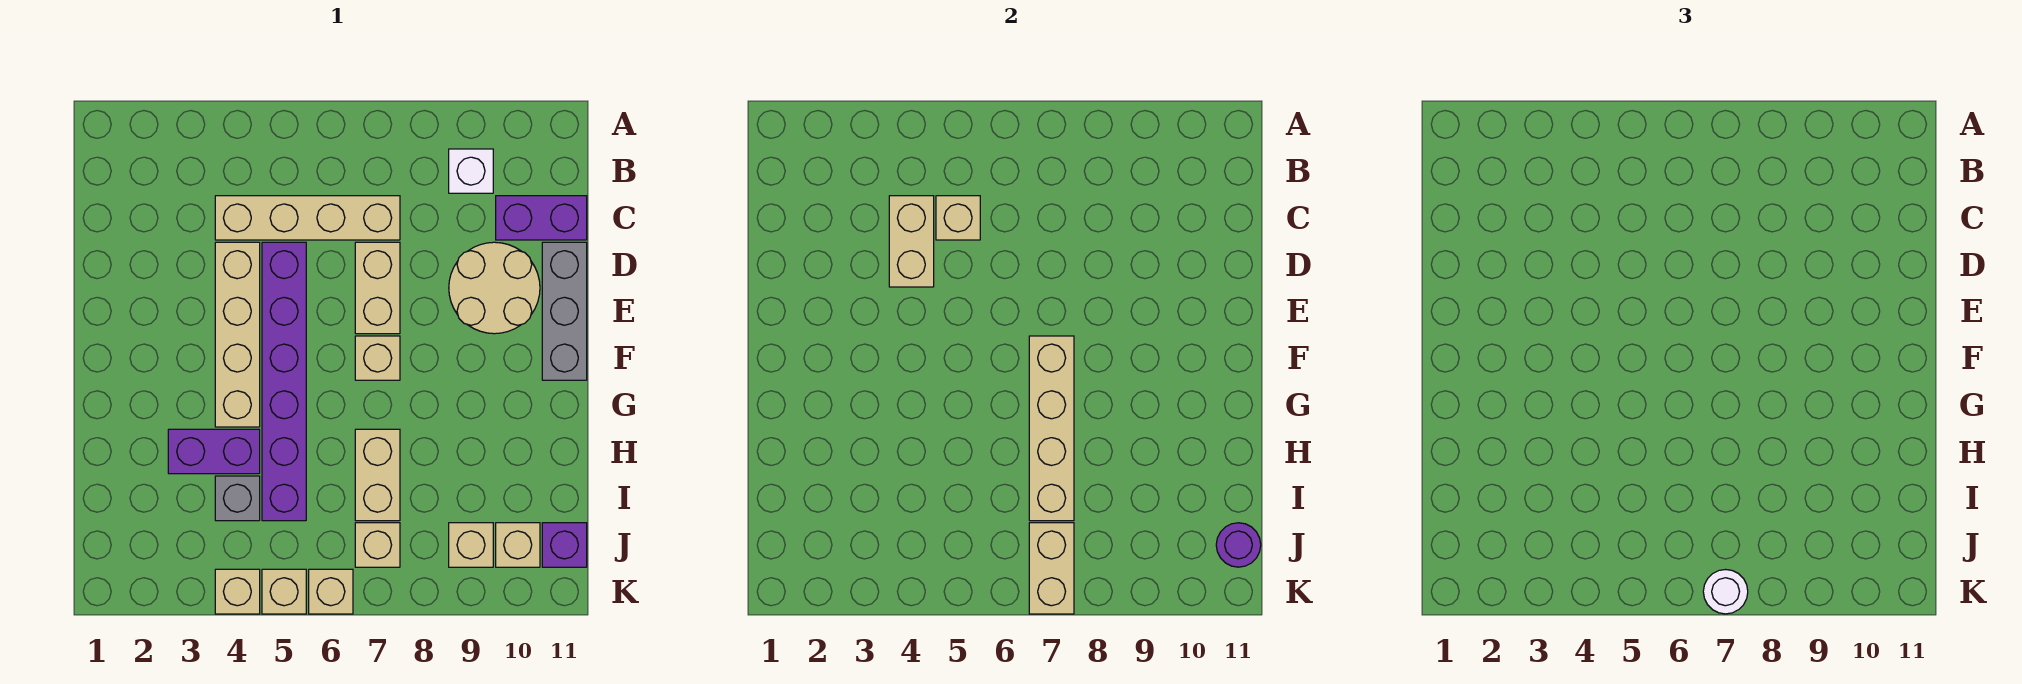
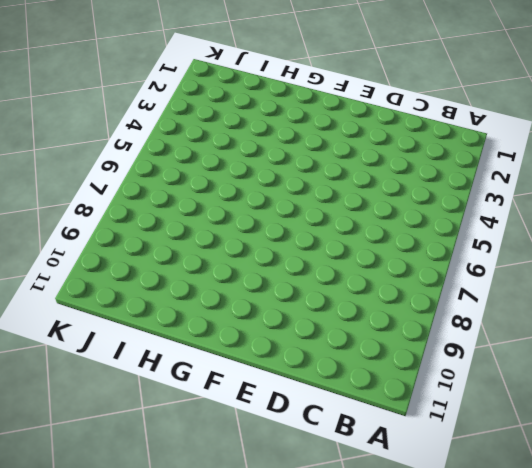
none -> white 1x1 brick [449,149,493,193]
none -> tan 1x4 brick [215,196,400,240]
none -> purple 1x2 brick [496,196,587,240]

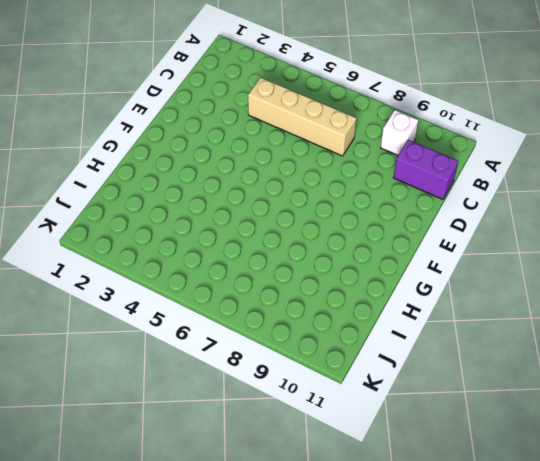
none -> tan 1x4 brick [215,242,260,427]
none -> purple 1x6 brick [262,242,306,521]
none -> tan 1x2 brick [355,242,400,334]

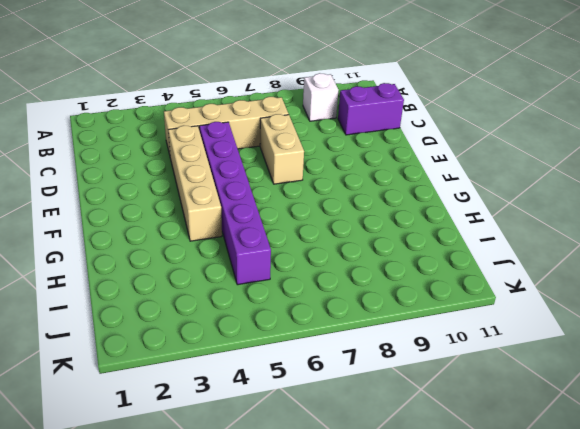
none -> tan 2x2 round brick [449,242,540,334]
none -> grey 1x3 brick [542,242,587,380]
none -> tan 1x1 brick [355,336,400,380]

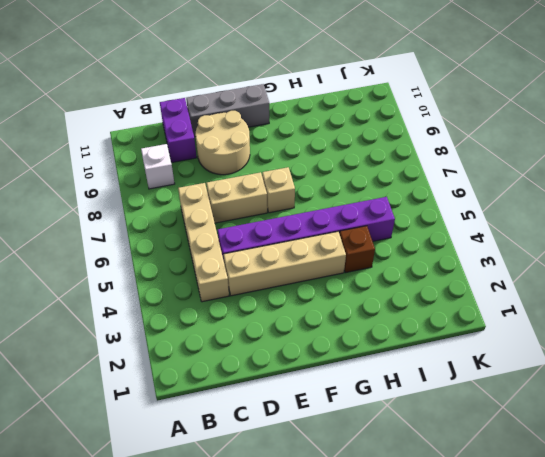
brown 1x1 brick [340,226,375,273] -> purple 1x2 brick [168,429,260,474]
none -> tan 1x2 brick [355,429,400,521]
none -> grey 1x1 brick [215,476,260,521]
none -> tan 1x1 brick [355,523,400,567]

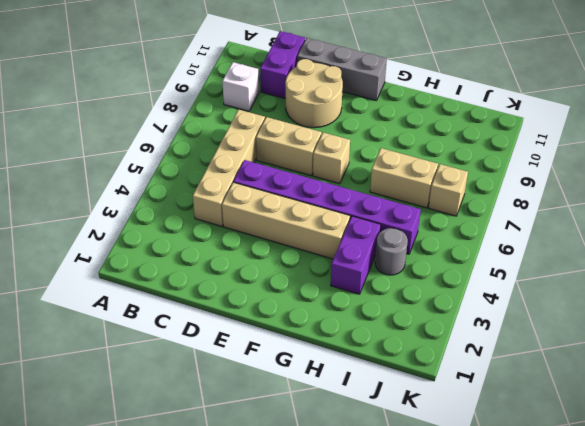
grey 1x1 round brick [375,228,408,275] -> grey 1x1 brick [215,476,260,521]
none -> tan 1x1 brick [449,523,493,567]
none -> tan 1x1 brick [496,523,540,567]
none -> purple 1x1 brick [542,523,587,567]

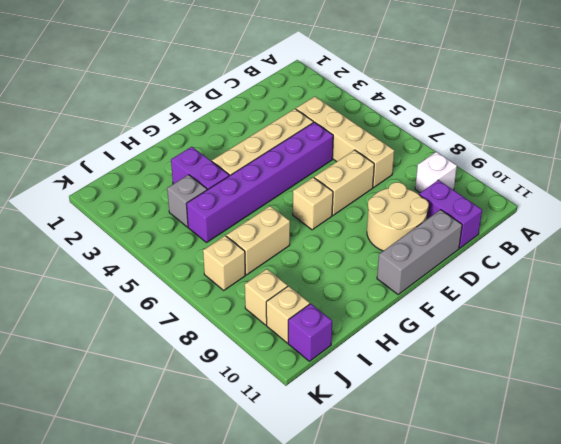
none -> tan 1x1 brick [215,569,260,614]
none -> tan 1x1 brick [262,569,306,614]
none -> tan 1x1 brick [309,569,353,614]

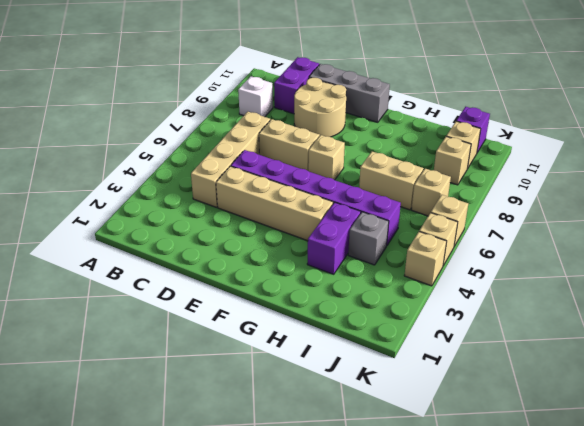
none -> tan 1x2 brick [889,196,934,287]
none -> tan 1x1 brick [936,196,980,240]
none -> tan 1x4 brick [1029,336,1074,521]

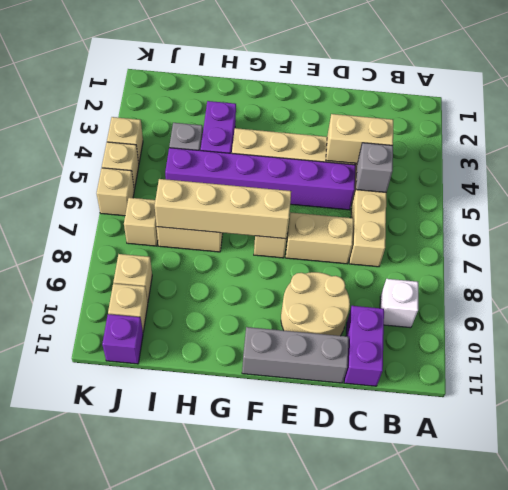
grey 1x1 brick [356,143,393,192] -> tan 1x1 brick [936,196,980,240]
none -> tan 1x2 brick [1029,523,1074,614]
none -> purple 1x1 round brick [1216,523,1261,567]
none -> white 1x1 round brick [1703,570,1748,614]

